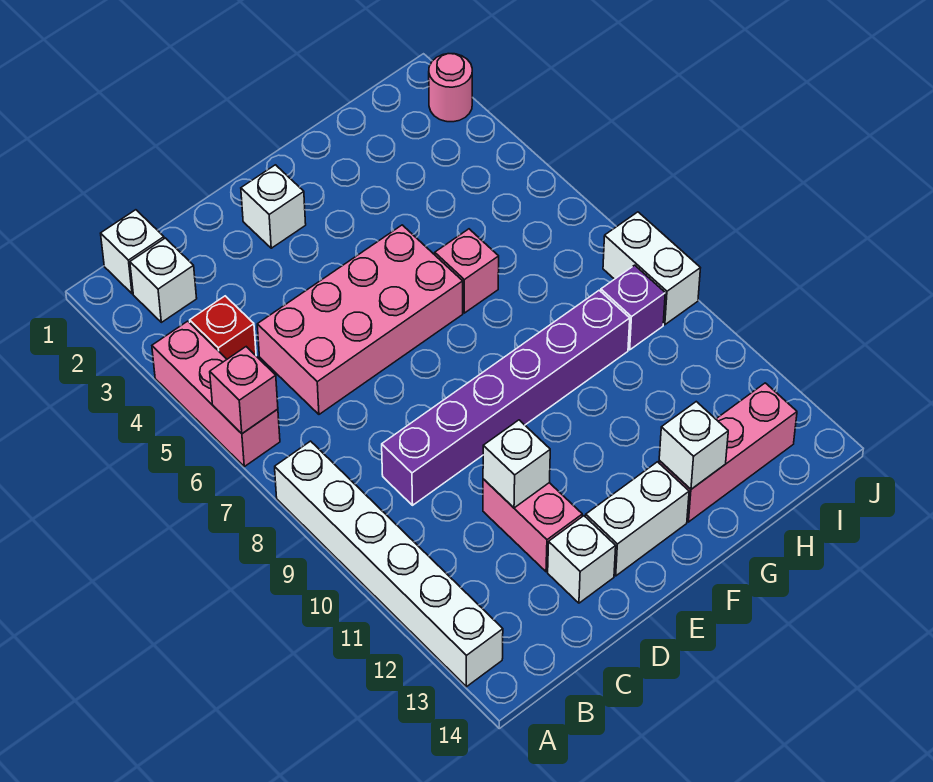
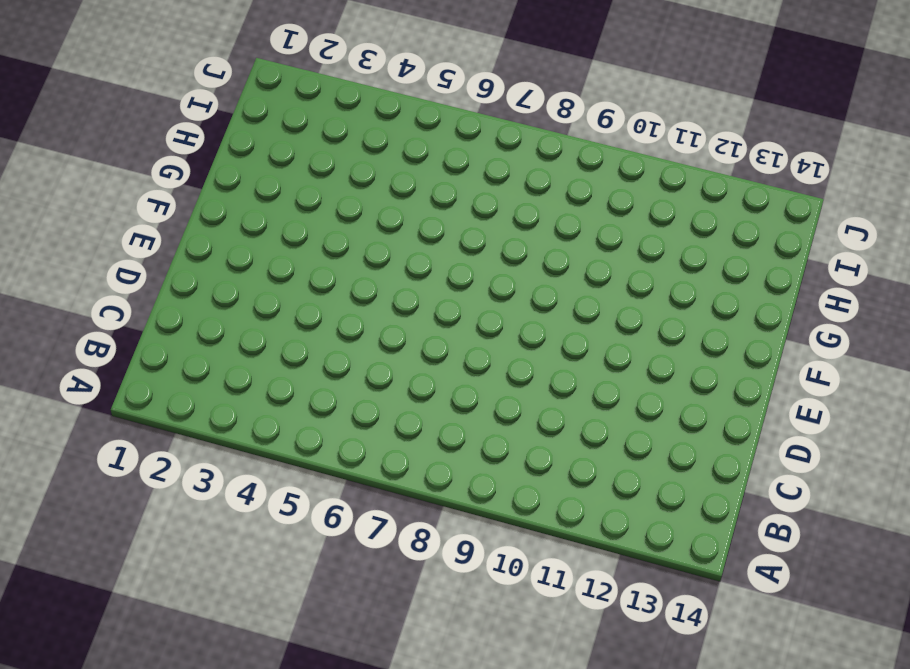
none -> pink 1x3 brick [152,321,280,467]
none -> white 1x6 brick [275,441,503,687]
none -> white 1x1 brick [101,210,164,294]

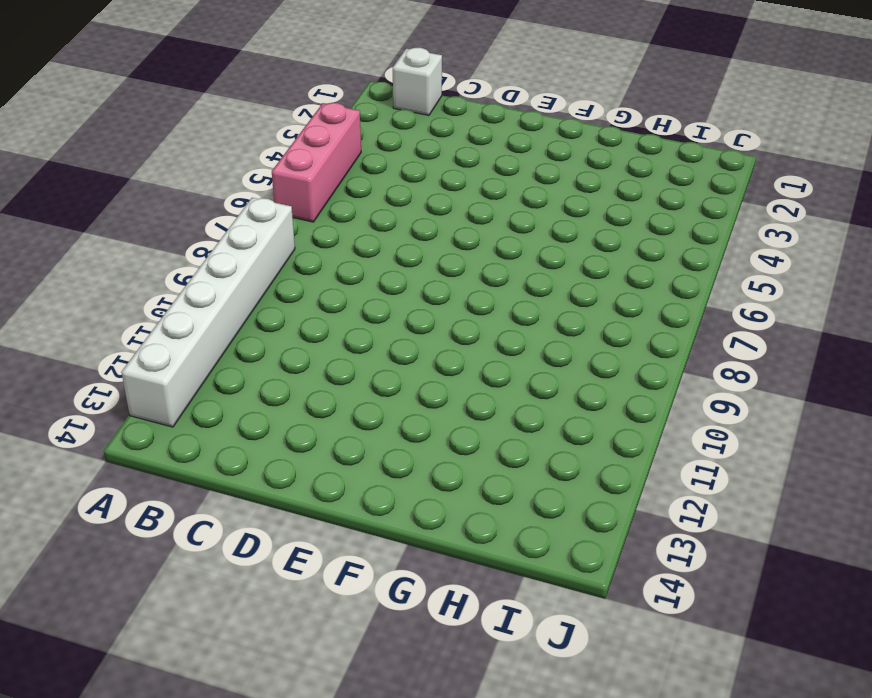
none -> white 1x1 brick [130,238,197,322]
none -> red 1x1 brick [190,296,256,359]
none -> pink 2x4 brick [257,225,463,414]

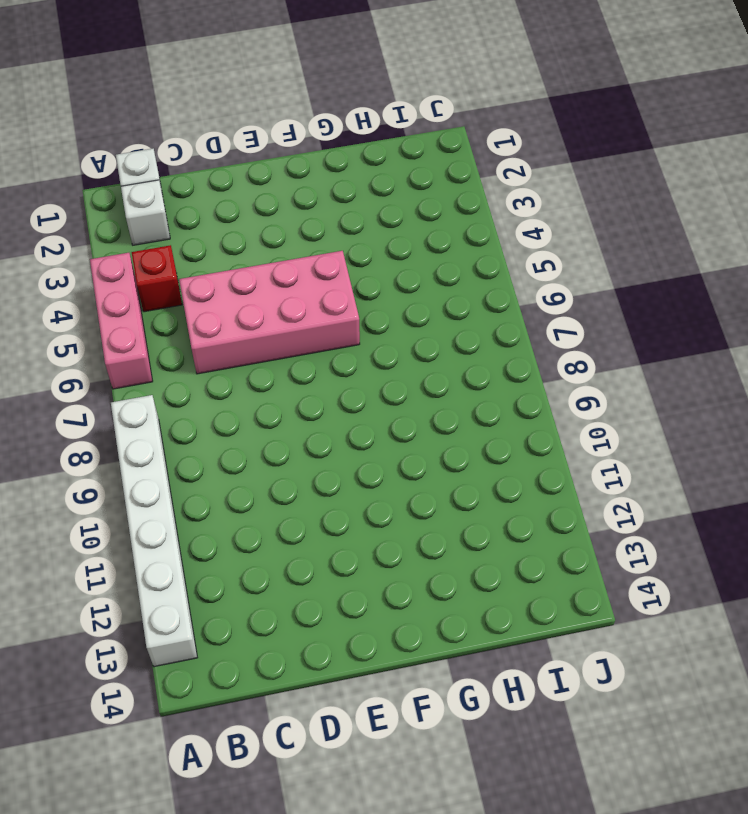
none -> purple 1x6 brick [382,290,630,505]
none -> pink 1x2 brick [483,479,582,572]
none -> white 1x1 brick [548,516,616,603]

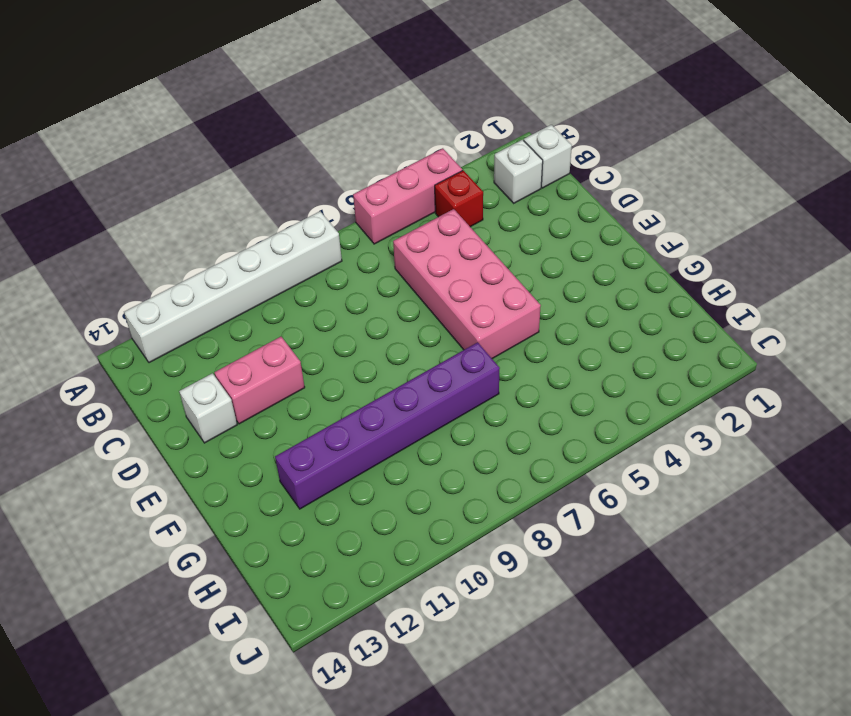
purple 1x6 brick [275,342,500,509] -> purple 1x6 brick turned to [382,290,630,505]
none -> white 1x1 brick [241,165,306,248]
none -> white 1x2 brick [586,462,689,576]
none -> pink 1x1 brick [435,229,499,313]

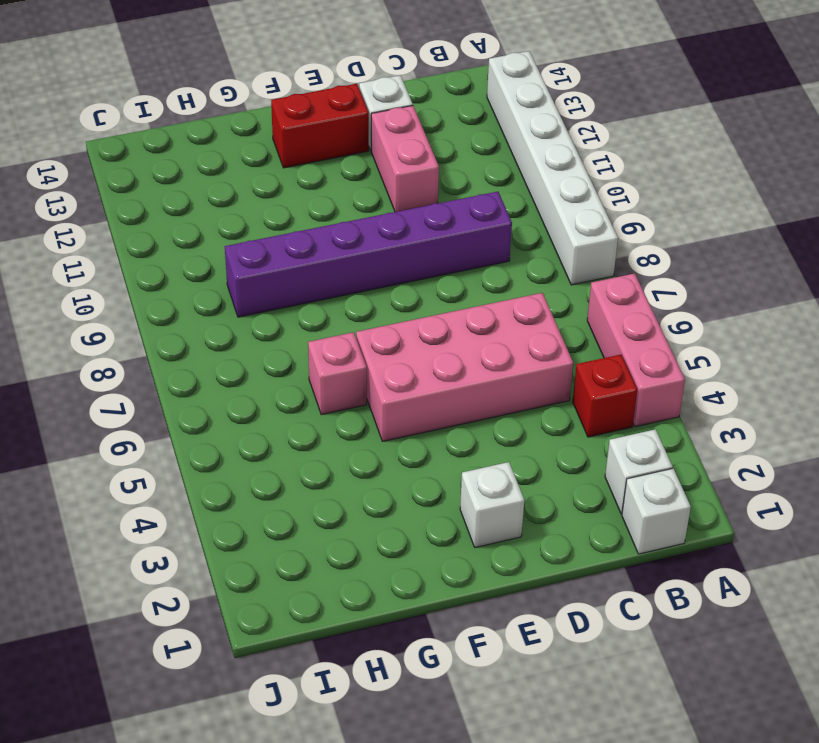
red 1x2 brick [271,84,369,168] -> white 1x2 brick [586,462,689,576]
none -> pink 1x3 brick [659,383,797,522]
none -> purple 1x1 brick [601,265,665,350]
none -> pink 1x1 round brick [429,54,472,122]

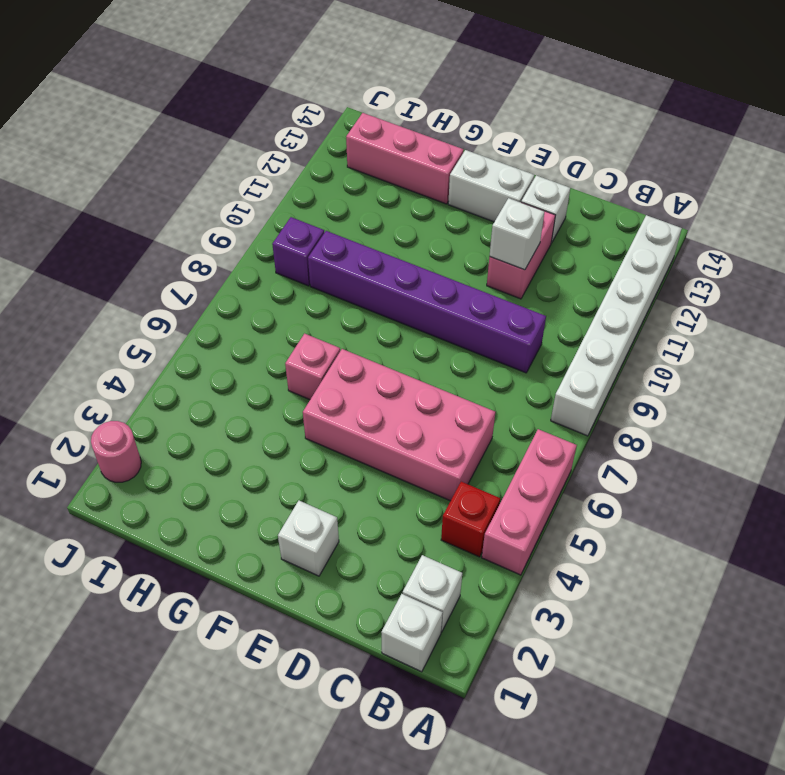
none -> white 1x2 brick [603,212,700,325]
none -> pink 1x1 brick [210,347,278,434]
none -> white 1x1 brick [659,402,728,489]

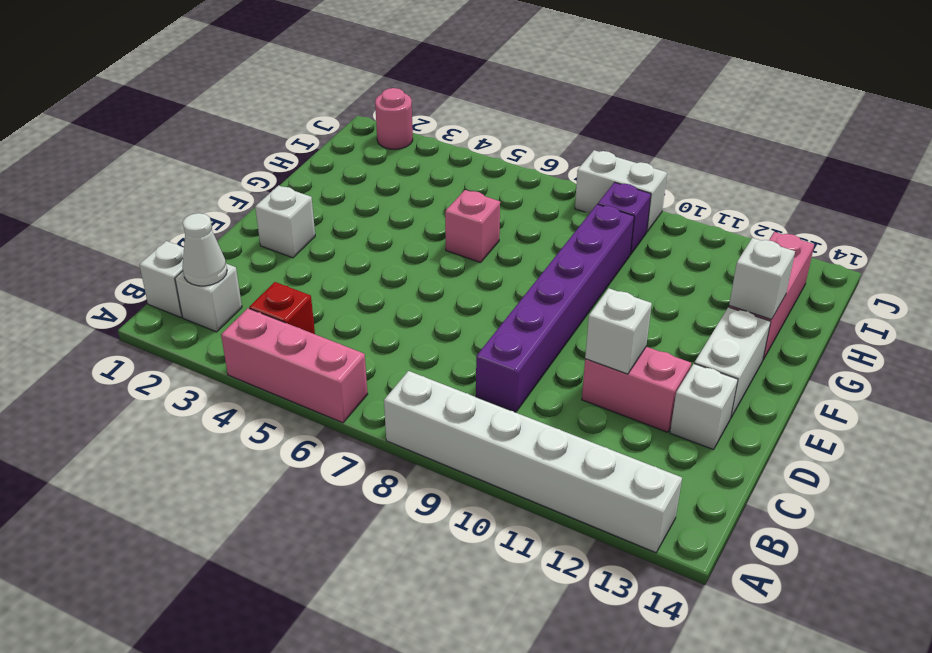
white 1x1 cone [182,213,227,286] -> none
none -> pink 2x4 brick [257,225,463,414]
none -> pink 1x1 brick [210,347,278,434]

